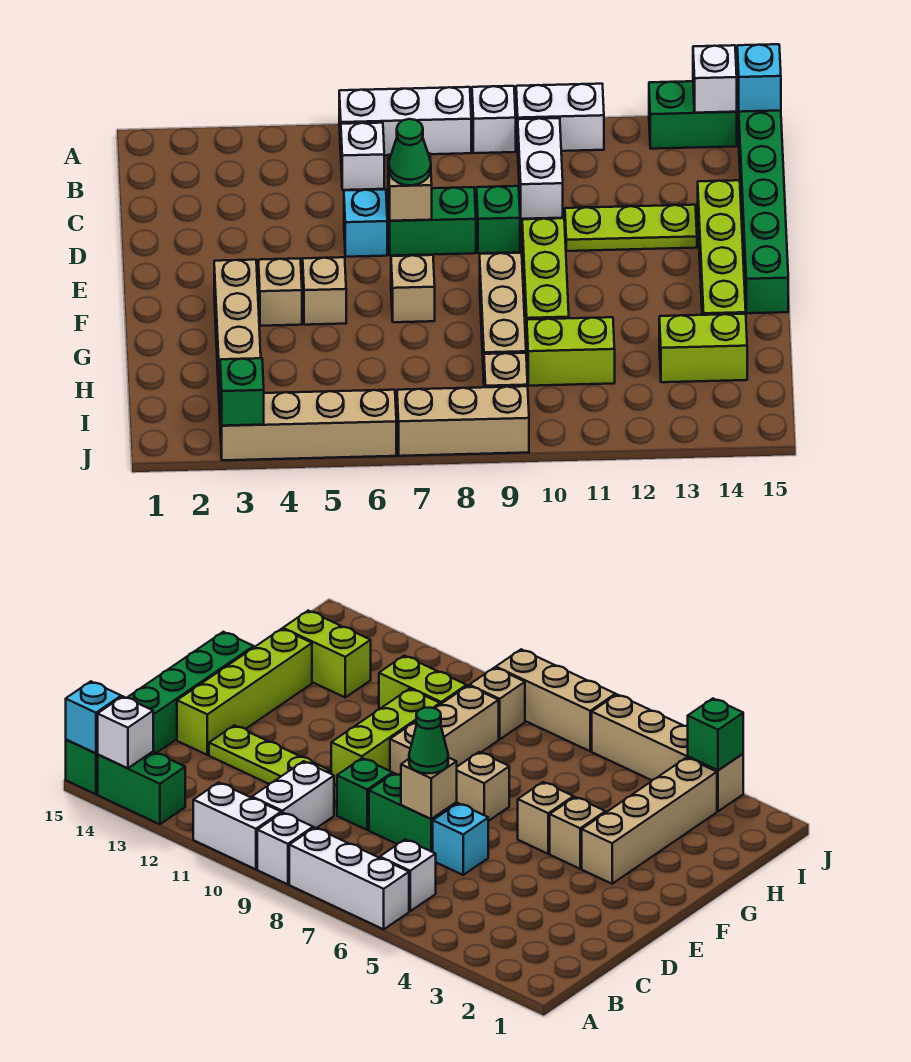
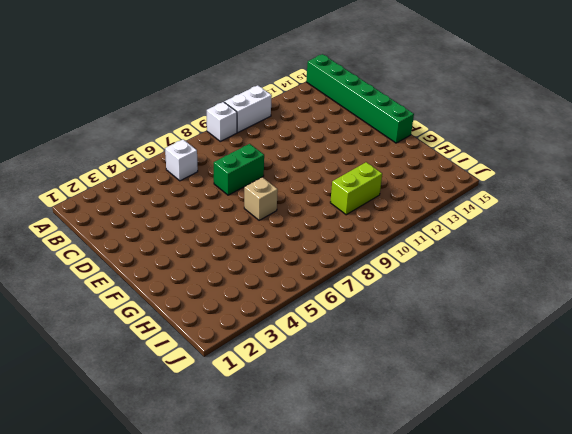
none -> white 1x3 brick [339,87,471,156]
none -> green 1x2 brick [649,81,737,149]
none -> white 1x2 brick [518,118,563,219]

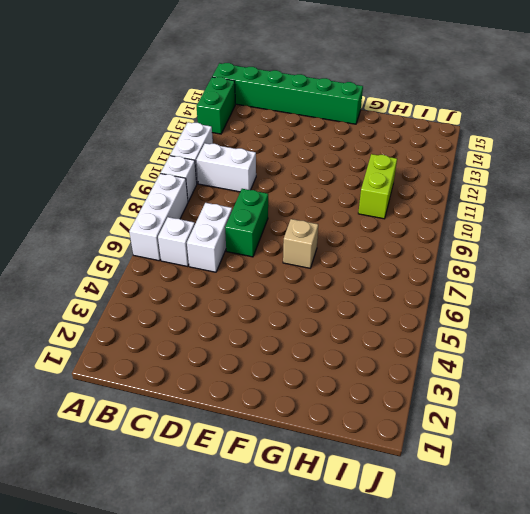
white 1x2 brick [187,203,232,272] -> none
none -> cyan 1x1 brick [344,189,387,257]
none -> green 1x1 brick [477,186,520,253]
none -> lime 1x3 plate [565,205,697,251]

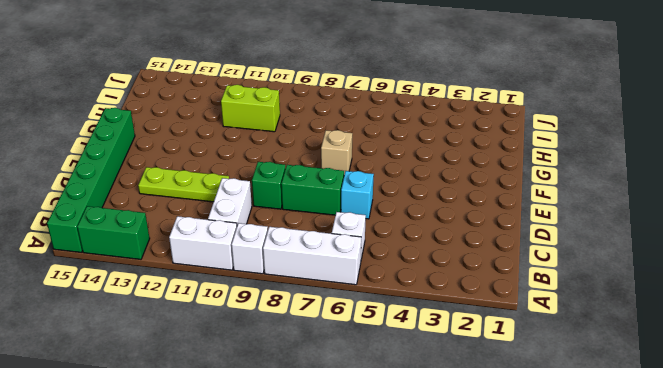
none -> lime 1x4 brick [698,180,746,315]
none -> lime 1x3 brick [522,218,569,348]
none -> tan 1x4 brick [214,260,261,412]

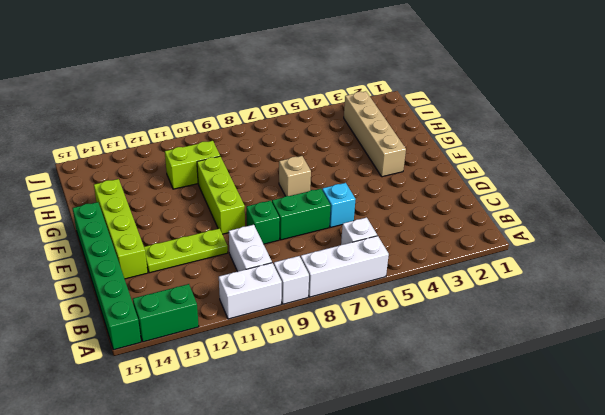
none -> tan 1x1 brick [258,259,302,326]
none -> tan 1x1 brick [303,257,346,325]
none -> tan 1x3 brick [480,253,526,376]

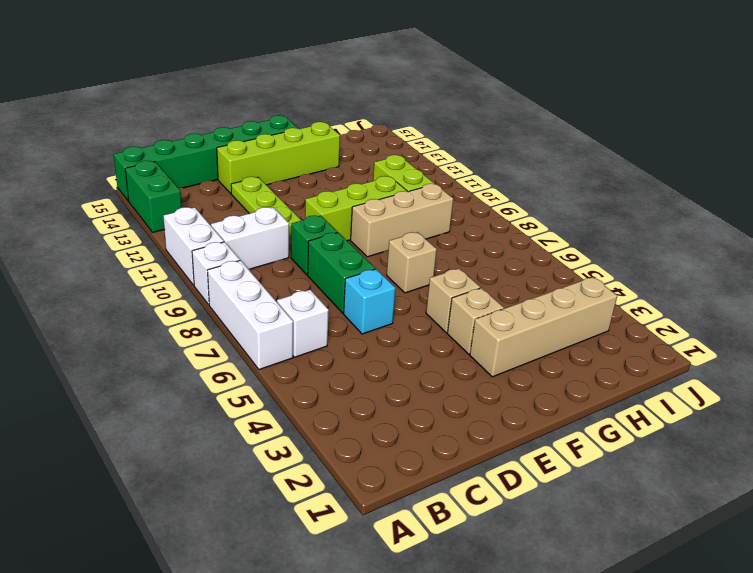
none -> lime 1x2 brick [659,314,747,382]
none -> tan 1x1 brick [484,353,528,387]
none -> tan 1x4 brick [220,390,396,460]

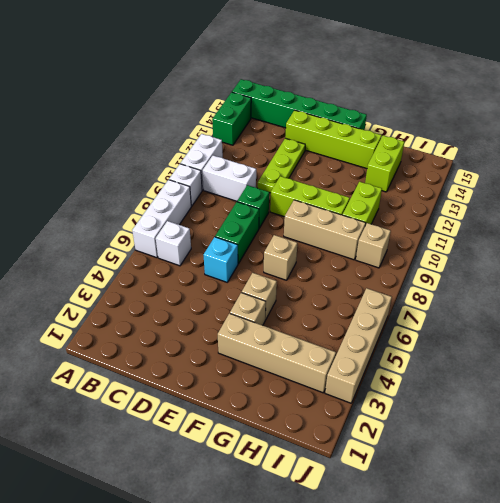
none -> tan 1x3 brick [397,386,529,456]
none -> white 1x1 brick [693,45,737,113]
none -> cyan 1x1 brick [737,44,781,112]

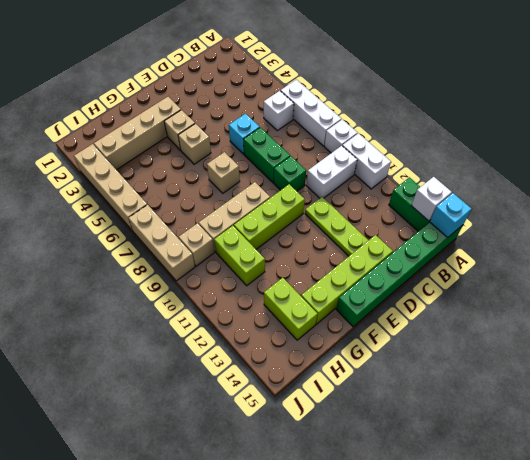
none -> tan 1x1 brick [388,154,432,221]
none -> green 1x1 brick [220,358,264,426]
none -> green 1x1 cone [389,119,431,185]

